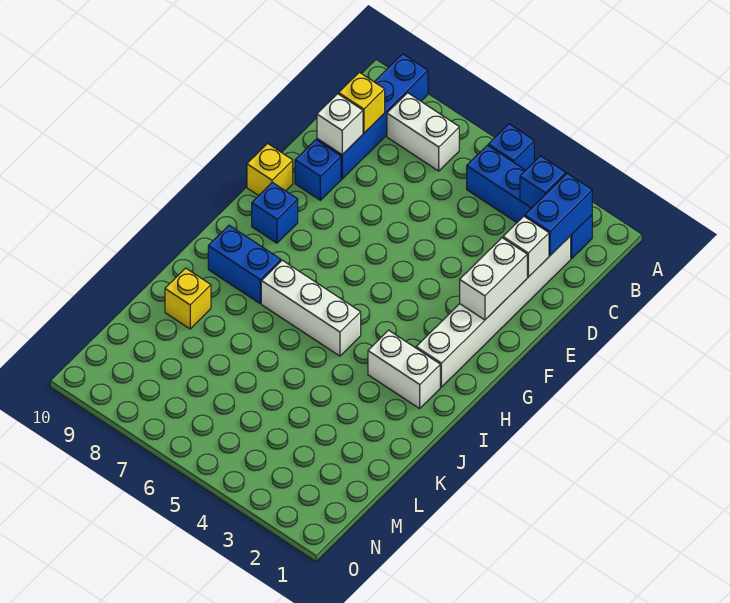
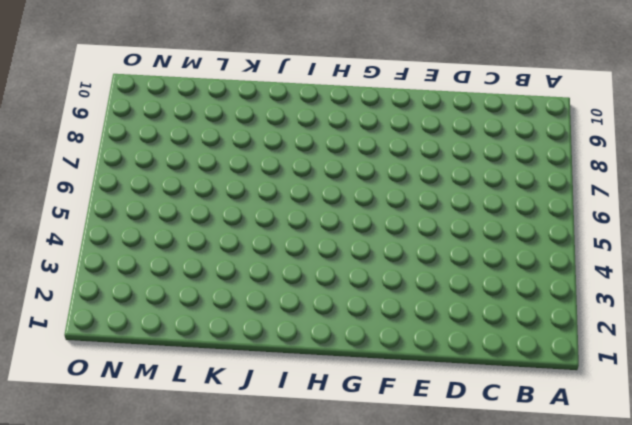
none -> blue 1x1 brick [488,124,534,170]
none -> blue 1x4 brick [317,54,428,179]
none -> blue 1x4 brick [467,145,592,258]

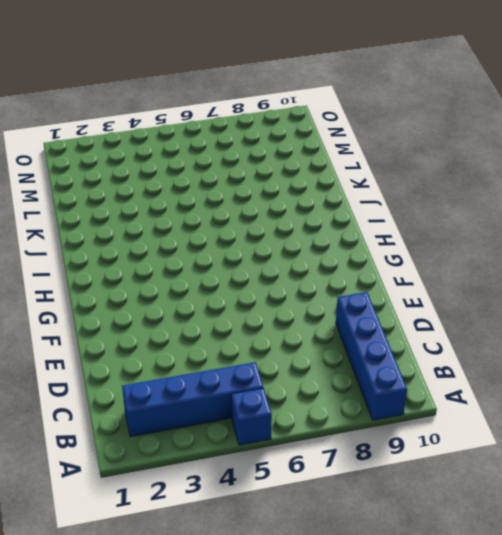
none -> white 1x2 brick [387,93,459,171]
none -> white 1x6 brick [416,236,571,387]
none -> blue 1x1 brick [295,140,341,200]

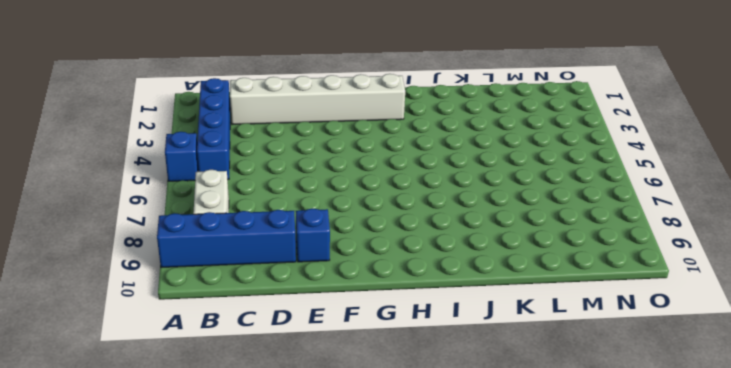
none -> yellow 1x1 brick [247,144,293,196]
none -> blue 1x1 brick [252,182,298,243]
none -> white 1x2 brick [368,330,440,408]

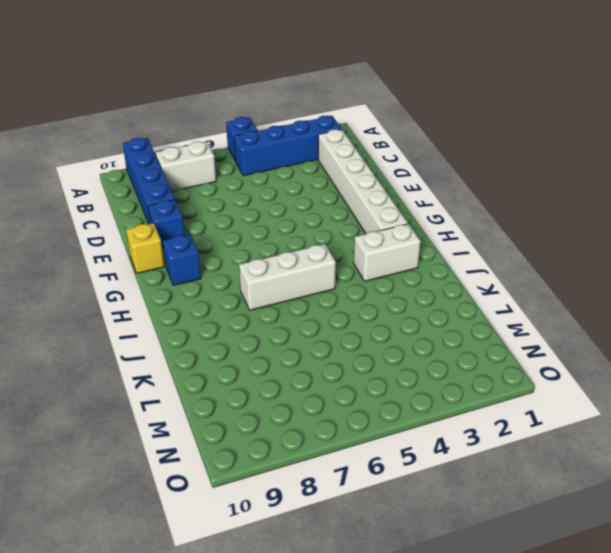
none -> blue 1x2 brick [208,225,281,303]
none -> yellow 1x1 brick [165,268,211,329]
none -> blue 1x2 brick [525,173,592,256]

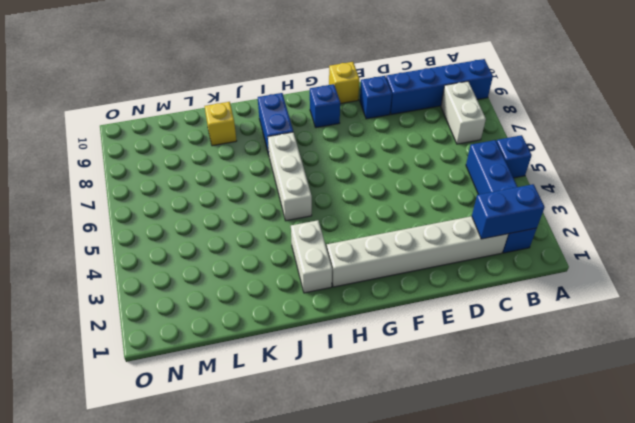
none -> blue 1x1 brick [520,156,566,208]
none -> yellow 1x1 brick [339,72,385,133]
none -> white 1x1 brick [503,216,549,277]

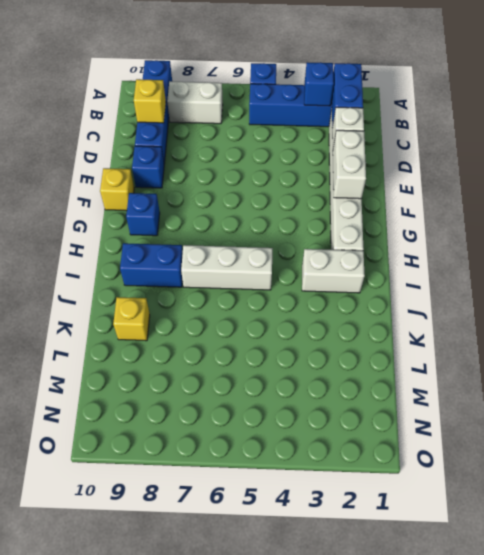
none -> white 1x1 brick [317,94,363,154]

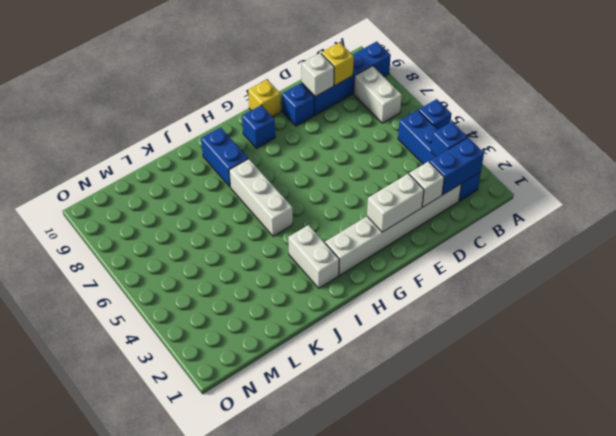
none -> yellow 1x1 brick [165,268,211,329]

